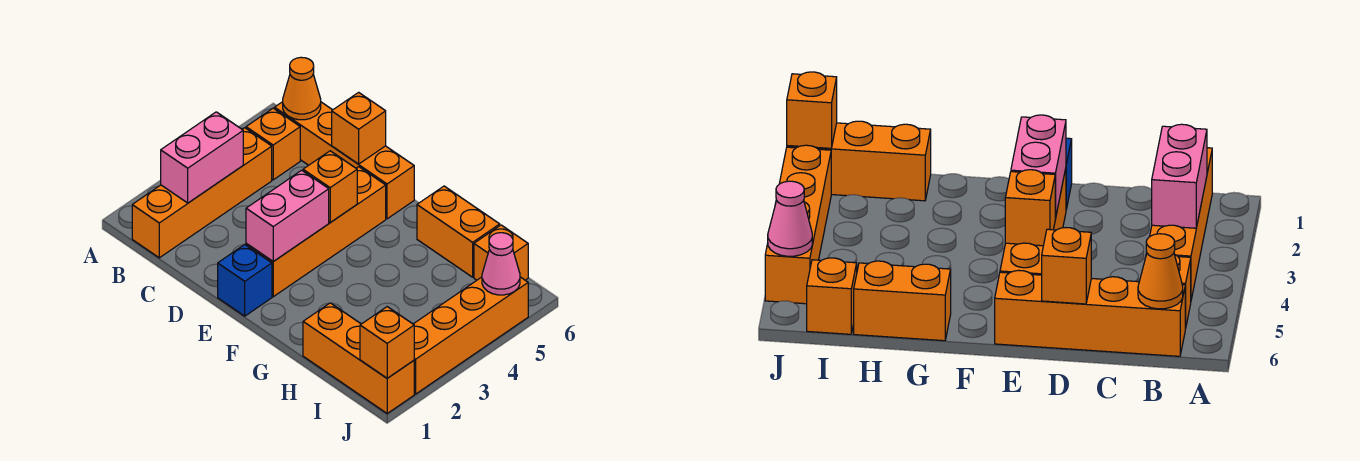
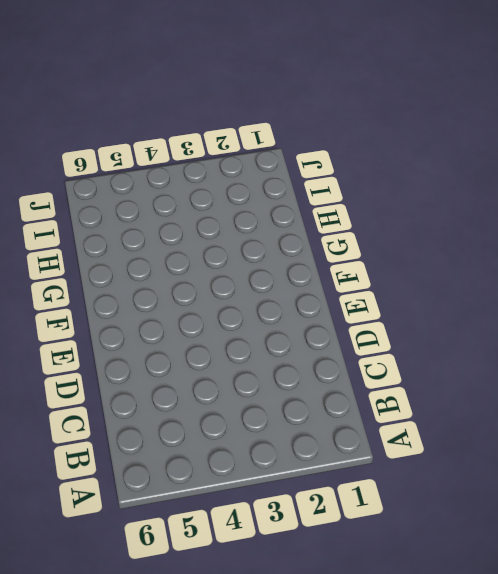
none -> orange 1x4 brick [132,128,272,258]
none -> orange 1x1 brick [246,108,300,180]
none -> orange 1x4 brick [275,102,414,219]

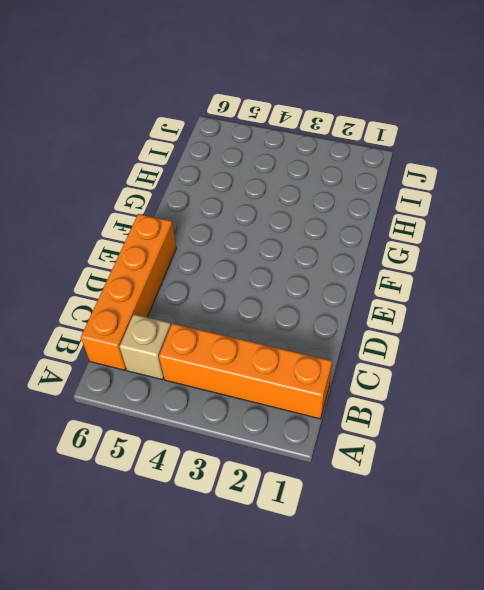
tan 1x1 brick [120,314,171,380] -> orange 1x1 brick [246,108,300,180]
none -> blue 1x1 brick [218,245,272,316]
none -> orange 1x4 brick [246,167,386,297]
none -> orange 1x2 brick [417,186,500,277]

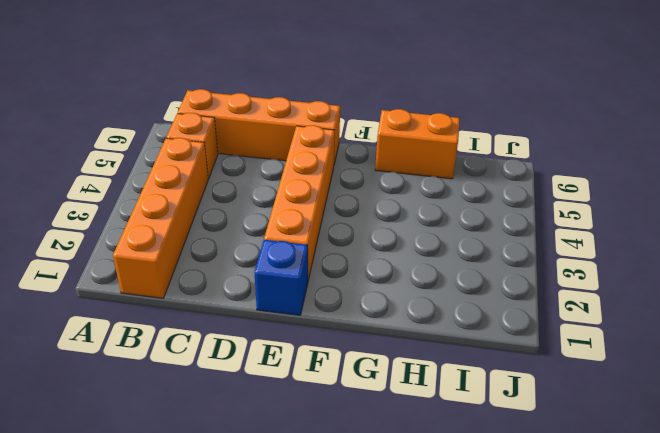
none -> orange 1x3 brick [303,303,414,413]
none -> orange 1x1 brick [474,225,528,280]
none -> orange 1x4 brick [414,277,528,394]

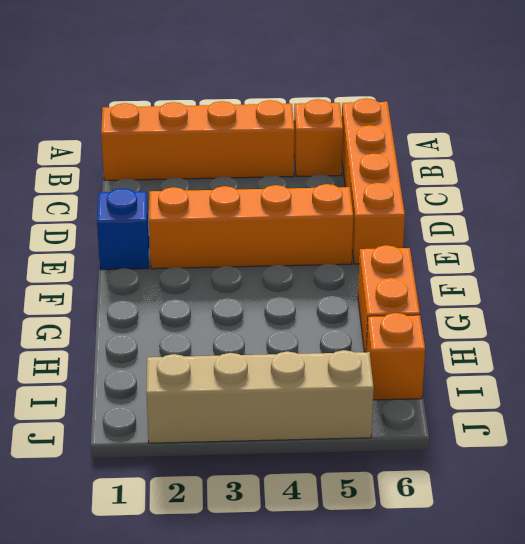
tan 1x4 brick [146,350,374,443] -> orange 1x4 brick [414,277,528,394]
none -> orange 1x3 brick [303,303,414,413]
none -> pink 1x2 brick [161,112,243,203]
none -> orange 1x1 cone [283,57,321,120]

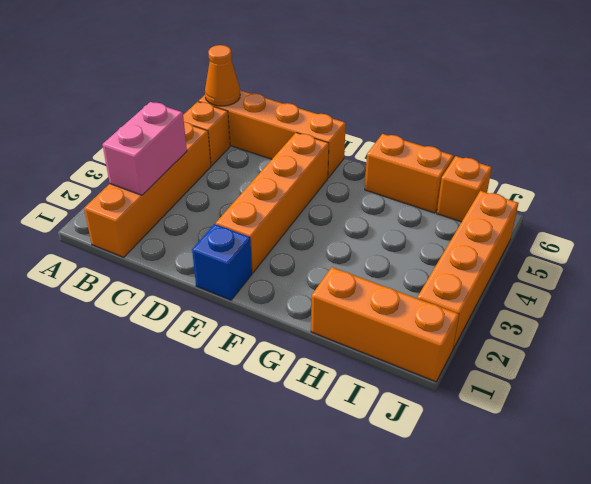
none -> orange 1x1 brick [332,92,386,164]
none -> pink 1x2 brick [246,170,329,261]
none -> orange 1x1 brick [303,151,357,222]

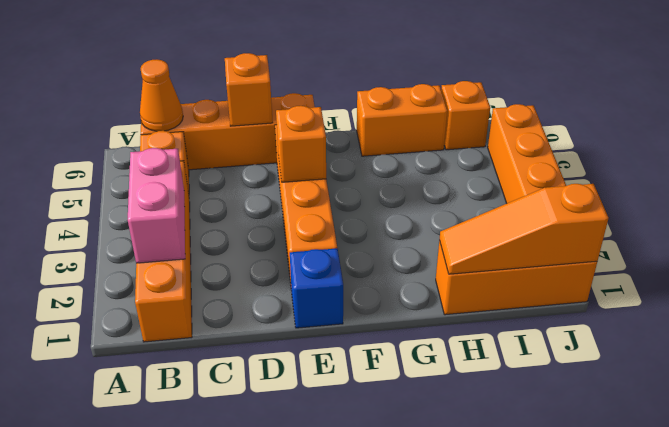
orange 1x3 slope [440,184,609,274] -> orange 1x1 brick [360,307,414,378]
none -> pink 1x2 brick [246,170,329,261]
none -> pink 1x1 cone [482,233,520,295]

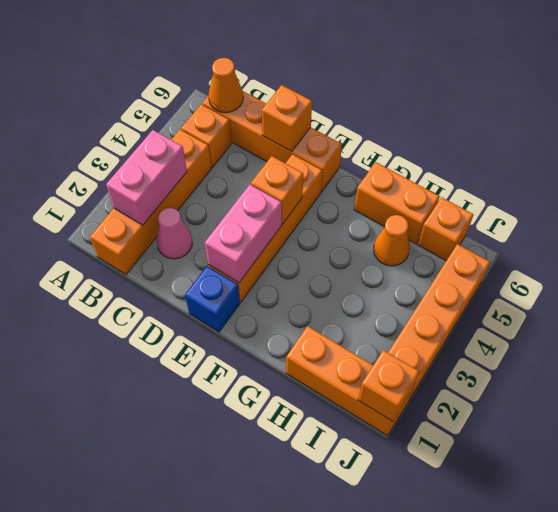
pink 1x1 cone [156,208,192,259] -> pink 1x1 cone moved to [482,233,520,295]
orange 1x1 cone [374,215,410,266] -> none

